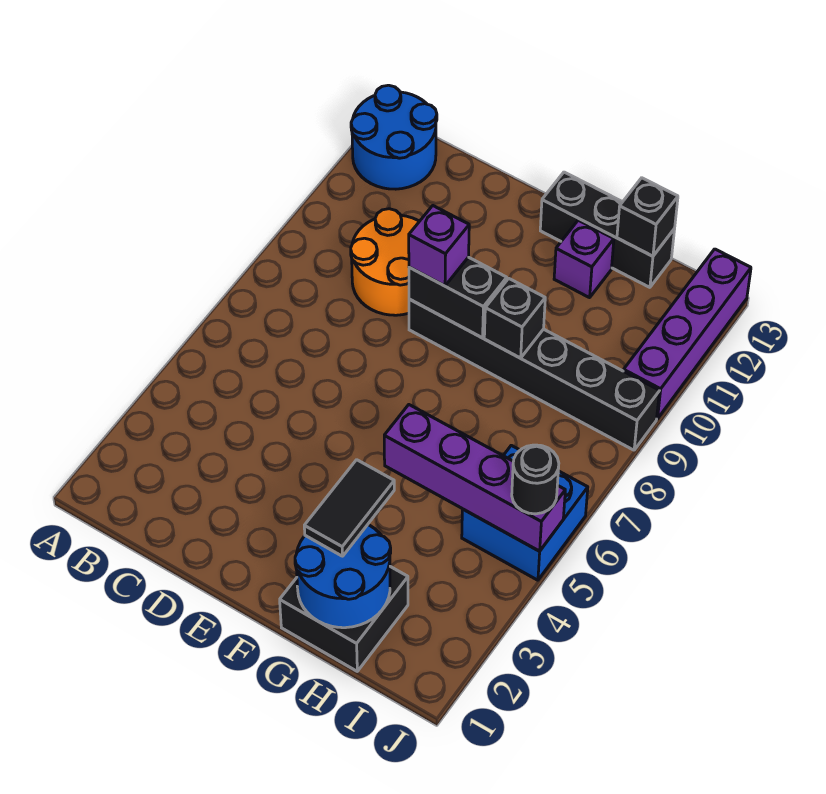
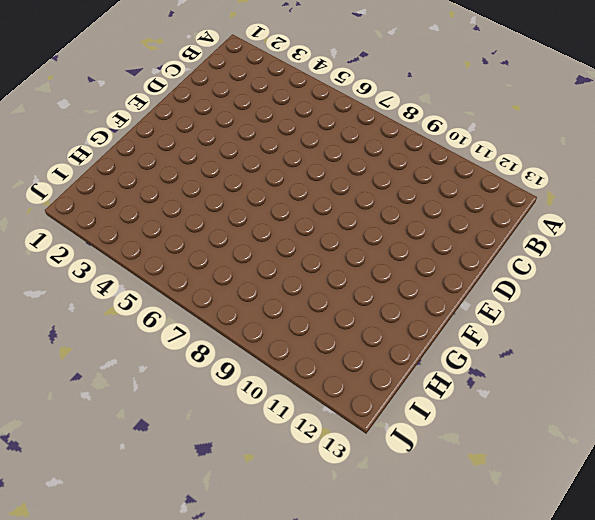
none -> blue 2x2 round brick [351,85,437,189]
none -> orange 2x2 round brick [351,209,419,315]
none -> black 1x6 brick [409,299,660,450]

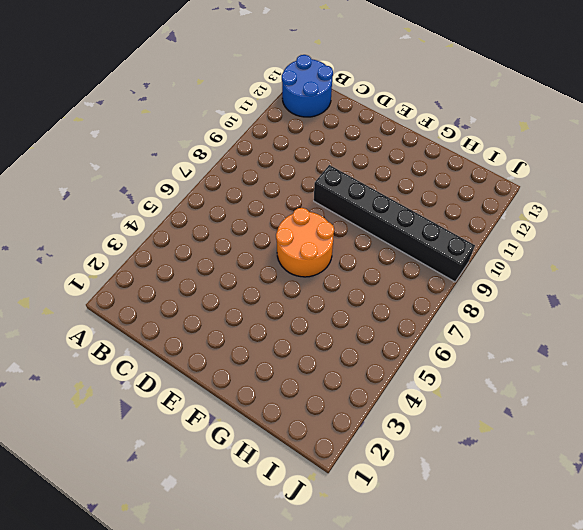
orange 2x2 round brick [276,208,334,277] -> orange 2x2 round brick moved to [351,209,419,315]
none -> black 1x3 brick [540,172,675,287]
none -> black 2x2 brick [280,567,408,671]
none -> purple 1x1 brick [554,220,614,298]

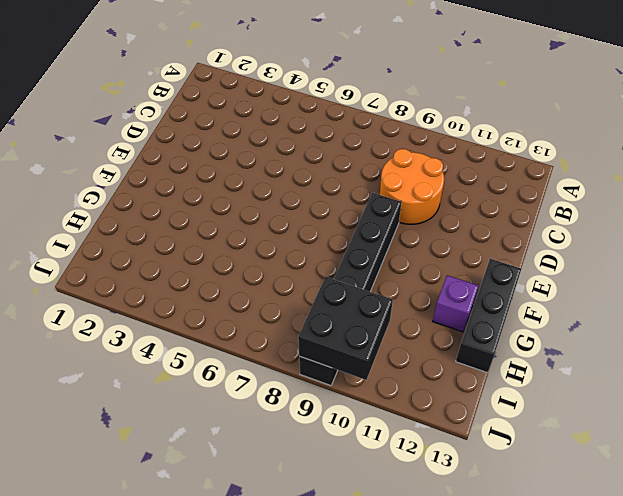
black 2x2 brick [298,277,393,380] -> black 2x2 brick moved to [280,567,408,671]
none -> blue 2x2 round brick [351,85,437,189]
none -> blue 2x2 brick [462,445,588,580]
none -> purple 1x4 brick [624,249,751,419]

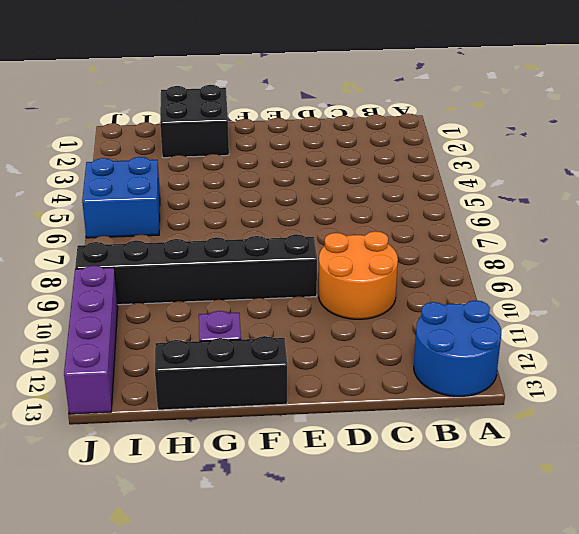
none -> black 1x2 brick [409,257,507,338]
none -> blue 2x2 round brick [295,525,391,628]
none -> purple 1x4 brick [384,405,565,551]

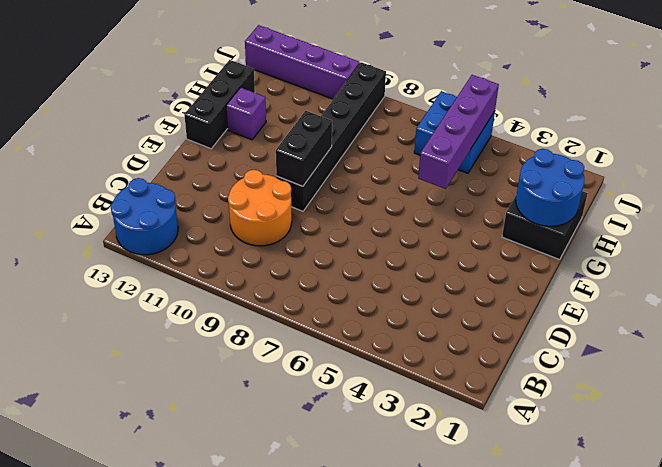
none -> black 1x1 brick [484,279,545,358]
none -> black 1x1 brick [617,178,678,256]
none -> purple 1x1 brick [409,206,469,286]

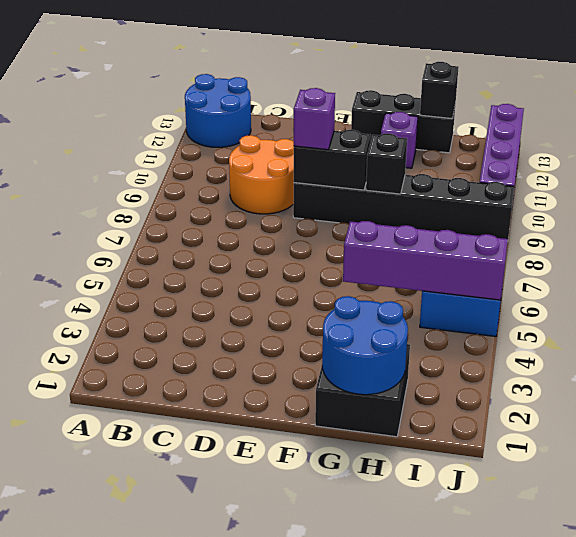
none -> black 1x2 tile [304,460,394,556]
none -> black 1x1 round brick [512,445,559,514]

